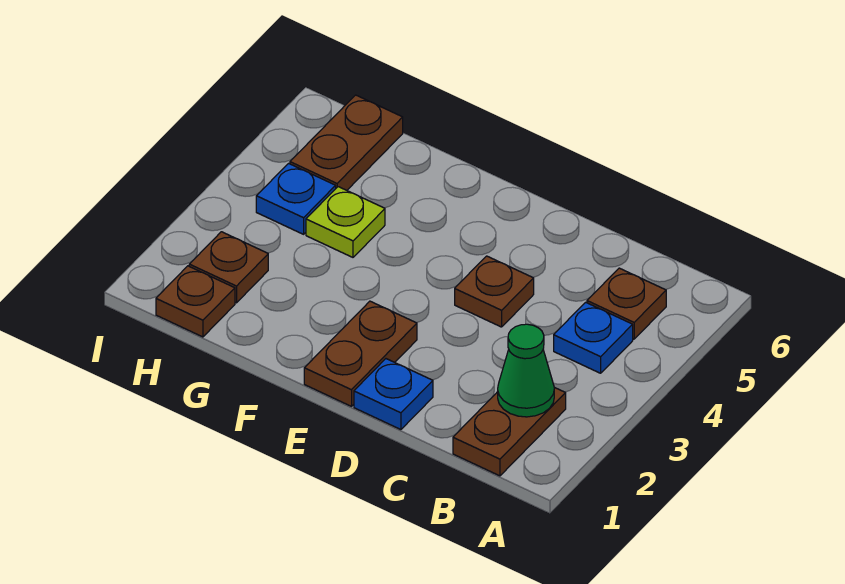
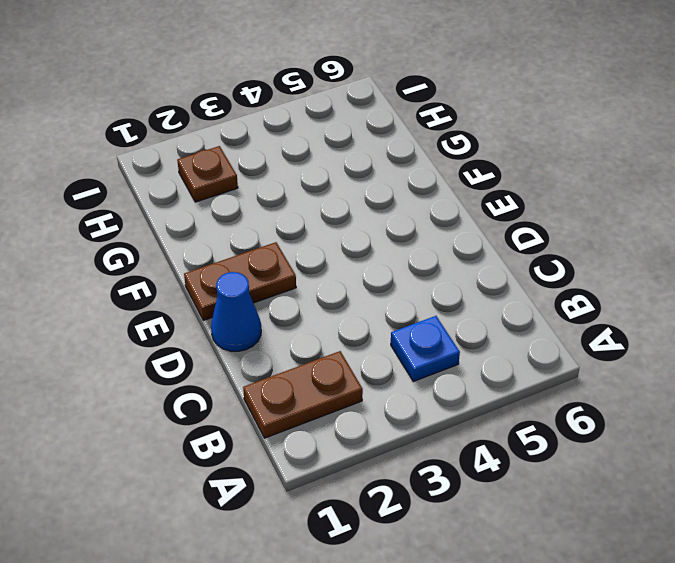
blue 1x1 cone [211,272,261,351] -> blue 1x1 plate [354,359,433,430]
none -> brown 1x1 plate [587,268,666,339]
none -> brown 1x1 plate [455,256,534,327]
none -> lime 1x1 plate [306,187,385,257]

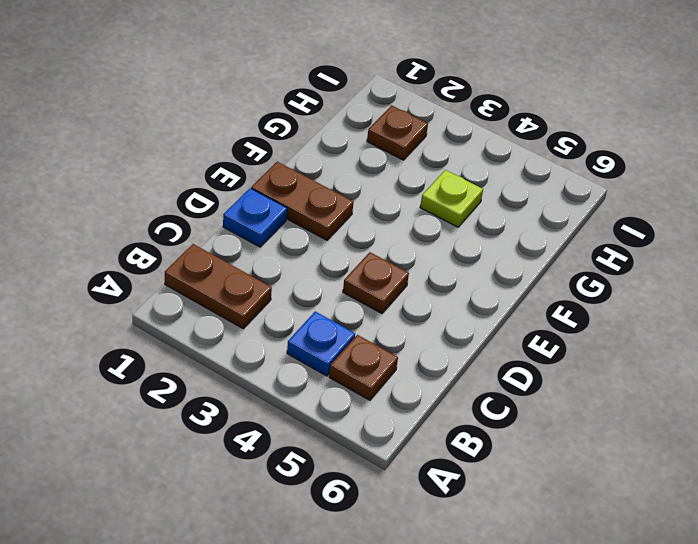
none -> brown 1x1 plate [156,266,235,337]
none -> blue 1x1 plate [256,163,336,234]
none -> brown 1x2 plate [290,95,403,190]

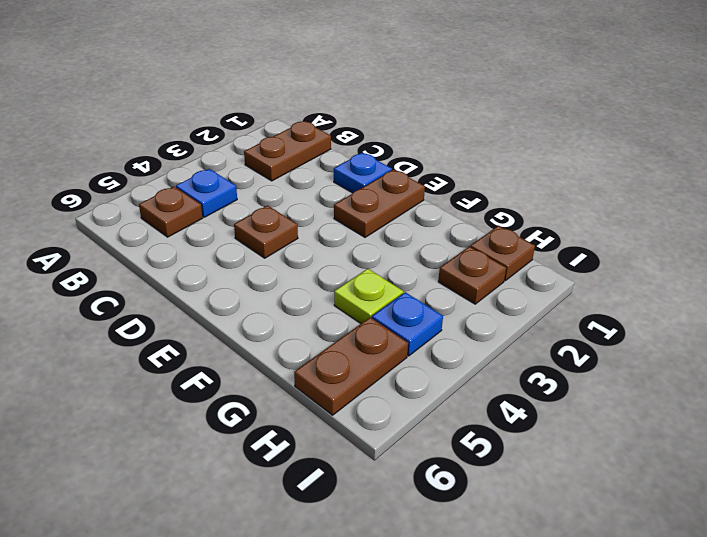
none -> green 1x1 cone [498,324,554,417]

